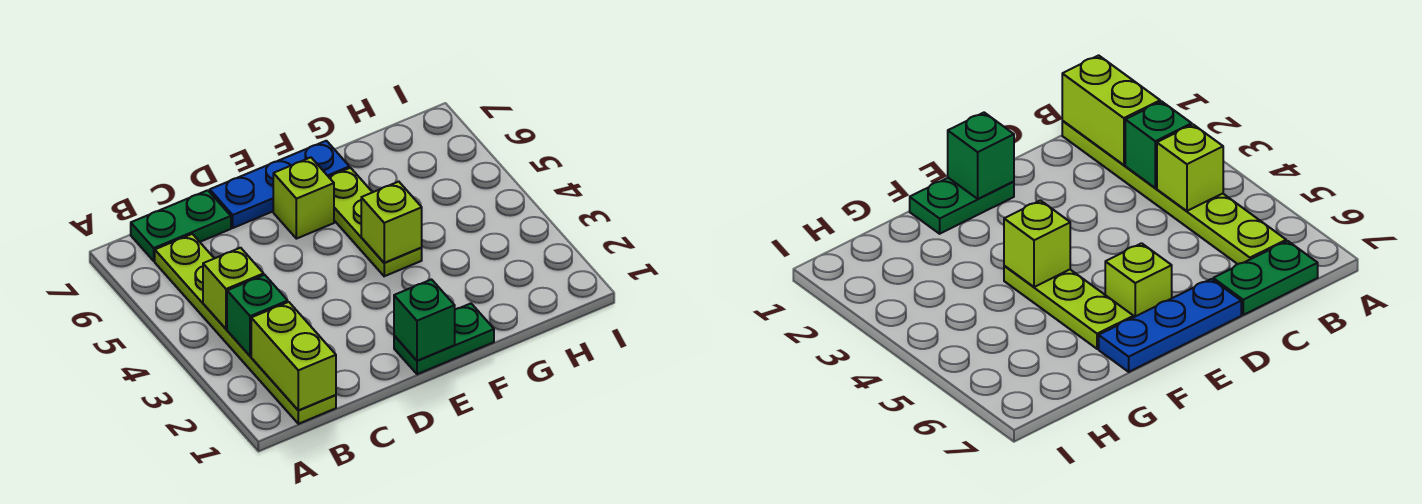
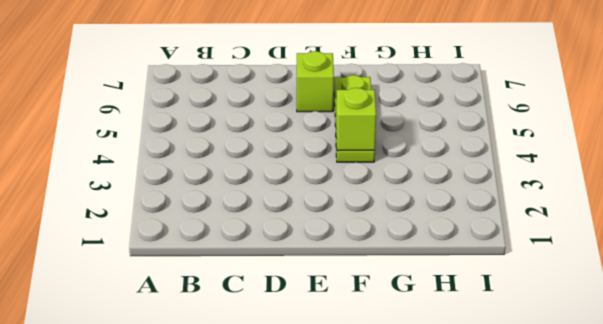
none -> lime 1x6 plate [155,234,336,424]
none -> green 1x2 plate [131,190,231,261]

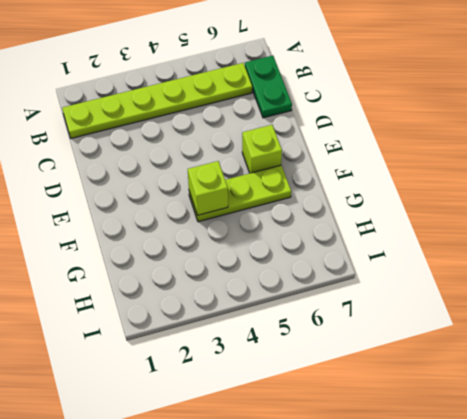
none -> blue 1x3 plate [210,141,349,228]
none -> green 1x2 plate [394,304,494,374]

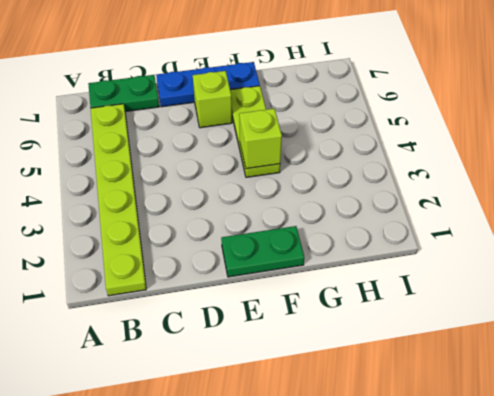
none -> lime 1x2 brick [251,302,336,410]
none -> green 1x1 brick [227,275,288,356]

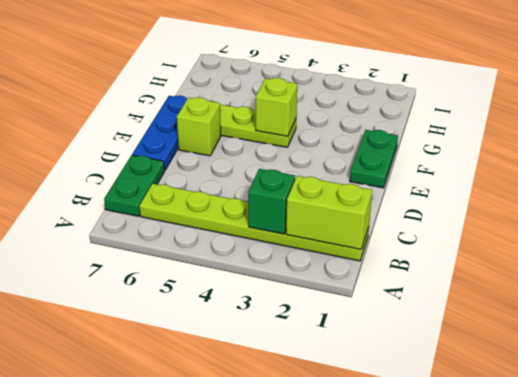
none -> lime 1x1 brick [203,248,264,329]
none -> green 1x1 brick [394,280,455,361]

